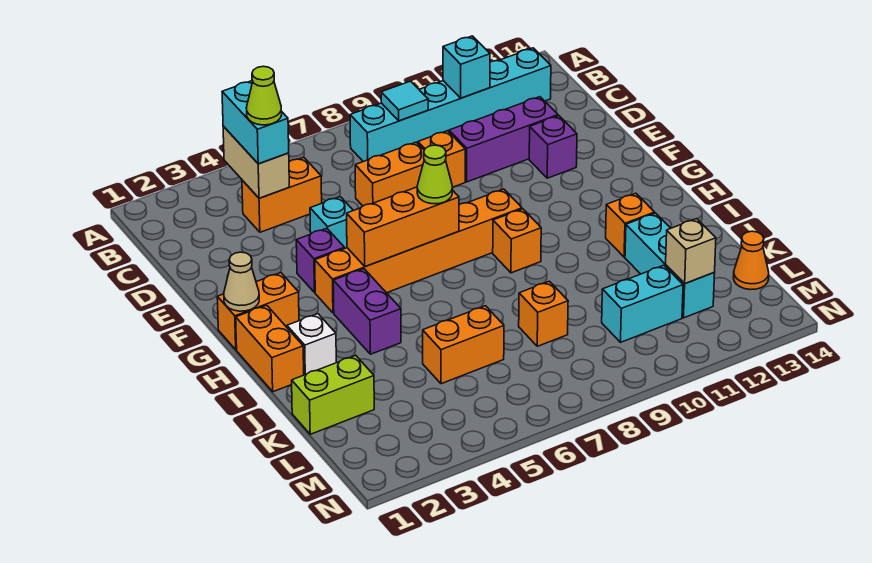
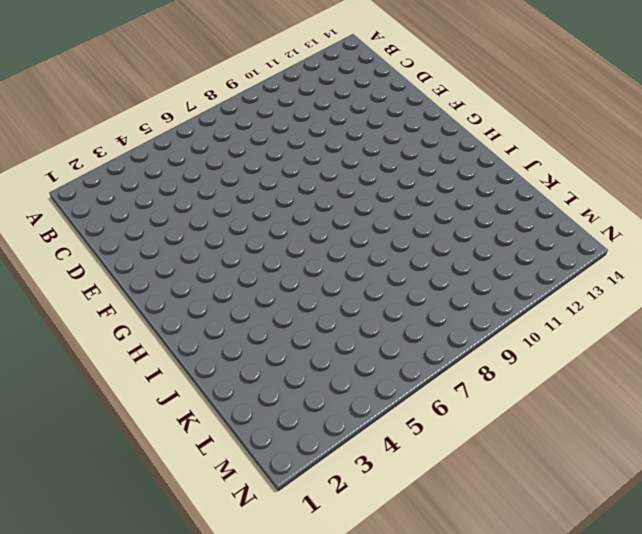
none -> cyan 1x6 brick [350,48,551,162]
none -> orange 1x2 brick [242,157,322,232]
none -> orange 1x2 brick [355,142,424,206]
none -> orange 1x1 brick [418,131,465,187]

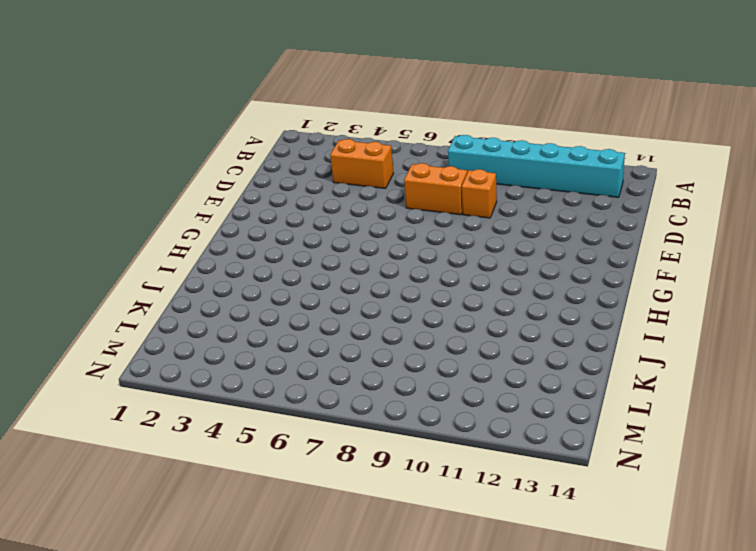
none -> purple 1x3 brick [449,97,558,182]
none -> cyan 1x1 brick [310,197,353,248]
none -> purple 1x1 brick [529,116,577,178]
none -> purple 1x1 brick [296,228,345,293]

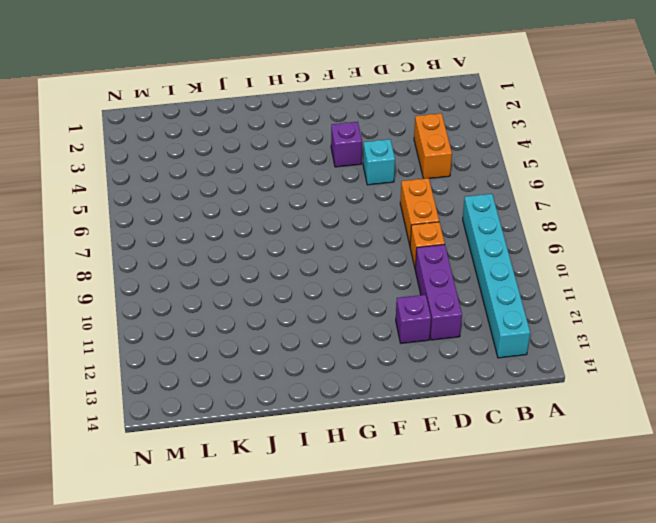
none -> orange 1x2 brick [217,273,299,350]
none -> orange 1x6 brick [315,189,522,313]
none -> orange 1x2 brick [236,305,304,392]
none -> purple 1x2 brick [333,269,401,354]

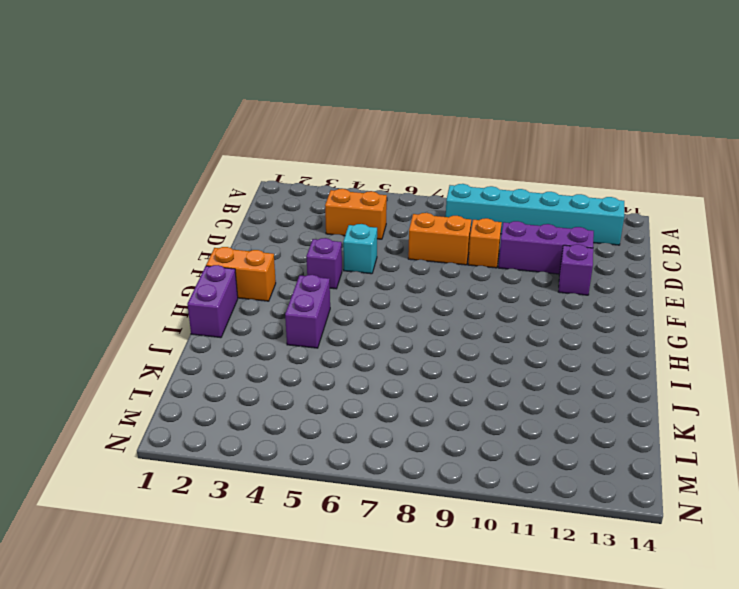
purple 1x2 brick [187,265,238,338] -> orange 1x2 brick [236,305,304,392]
none -> orange 1x6 brick [315,189,522,313]
none -> orange 1x1 brick [493,209,541,273]
none -> white 1x1 brick [287,314,336,375]
none -> orange 1x1 brick [606,193,655,257]

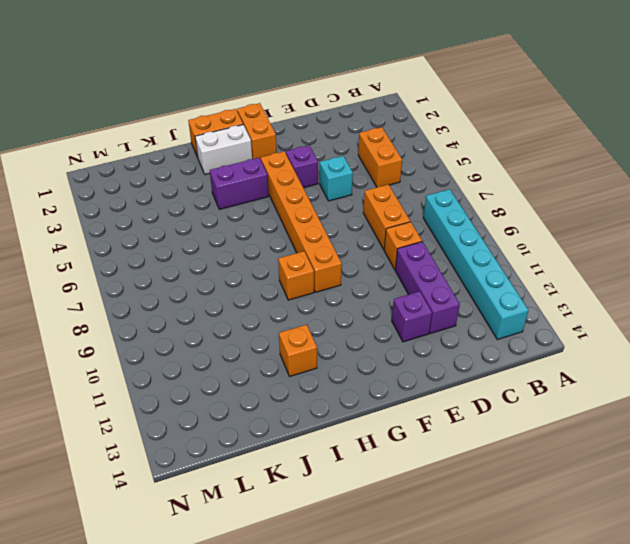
white 1x2 brick [195,125,252,174] -> white 1x1 brick [287,314,336,375]
none -> cyan 1x3 brick [625,213,715,318]
none -> lime 1x2 brick [292,355,374,434]
none -> orange 1x2 brick [423,306,504,384]
none -> orange 1x1 brick [519,281,568,346]

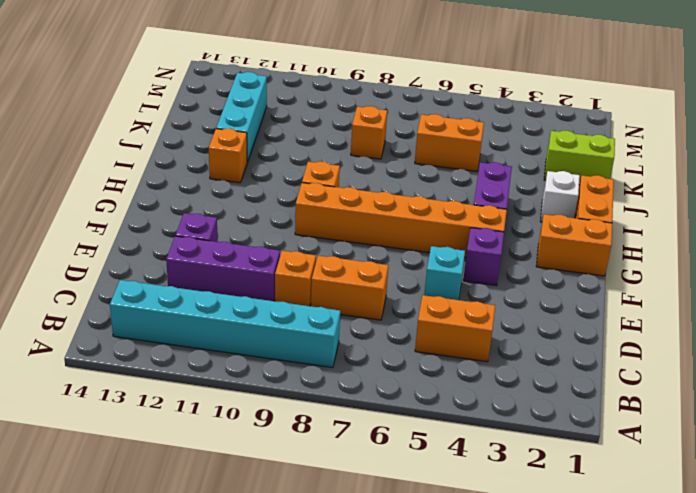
none -> cyan 1x2 brick [602,265,683,342]
none -> orange 1x1 cone [733,231,769,290]
none -> tan 1x2 brick [223,126,289,198]
none -> cyan 1x1 tile [381,81,428,121]

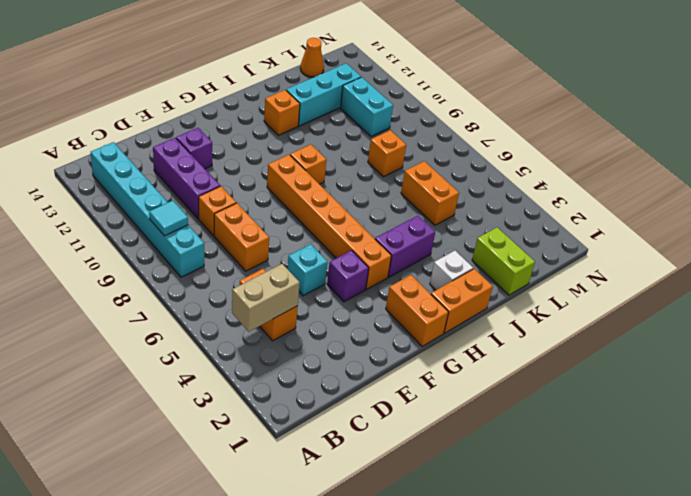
none -> cyan 1x1 brick [443,36,490,98]
none -> tan 1x1 cone [224,252,259,311]
none -> orange 1x3 brick [347,187,459,267]
none -> tan 1x1 brick [666,219,716,284]

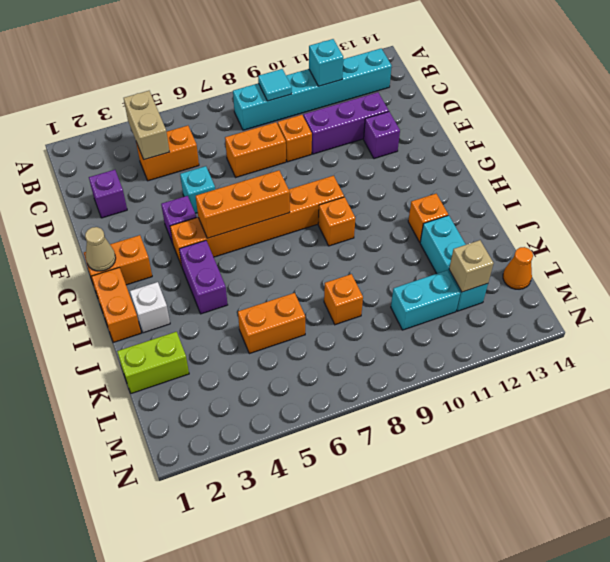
purple 1x1 brick [89,170,127,218] -> none
none -> cyan 1x2 brick [222,81,289,164]
none -> lime 1x1 cone [417,145,452,204]
none -> lime 1x1 cone [246,66,282,125]

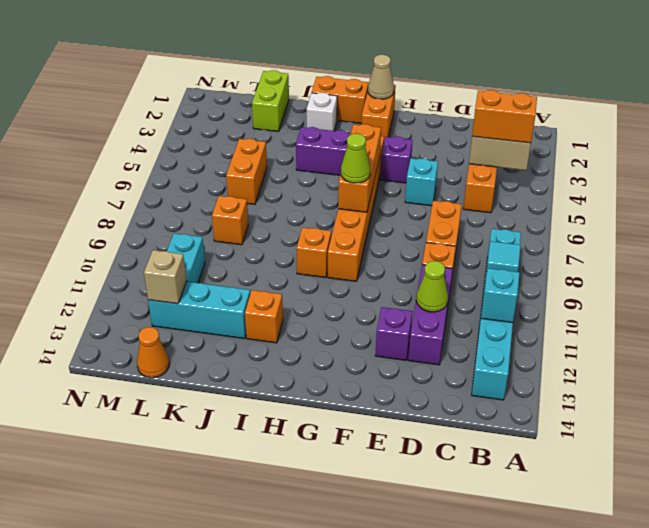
orange 1x2 brick [472,90,537,143] -> cyan 1x2 brick [222,81,289,164]
lime 1x1 cone [416,261,448,312] -> lime 1x1 cone moved to [246,66,282,125]

